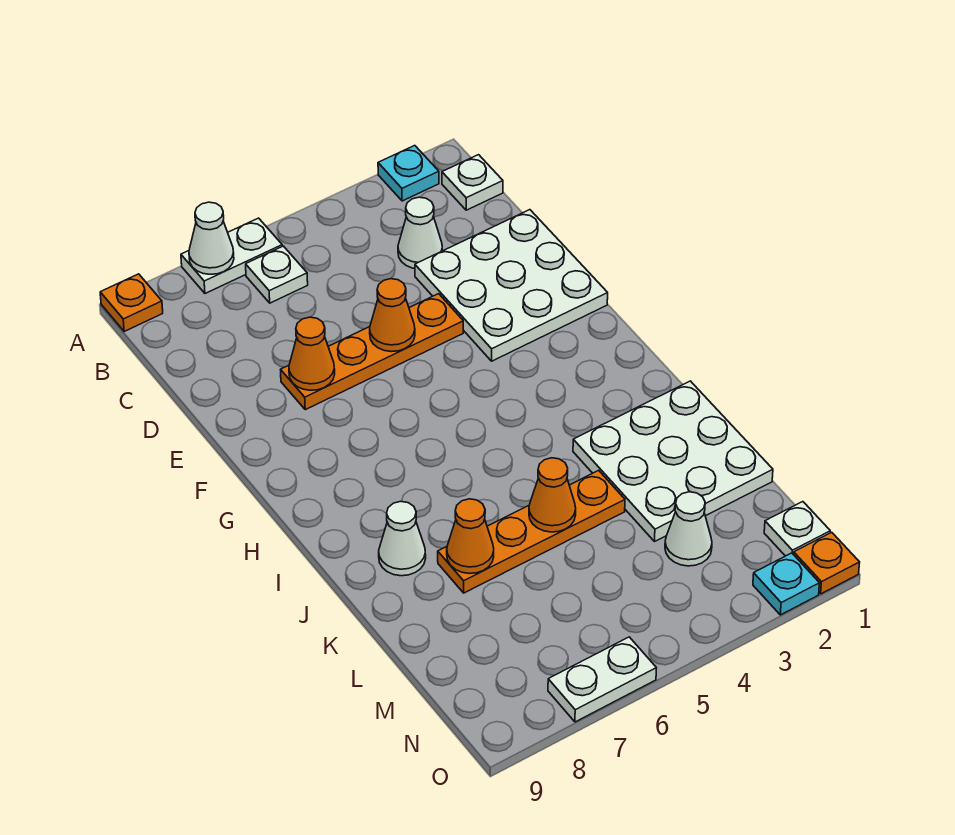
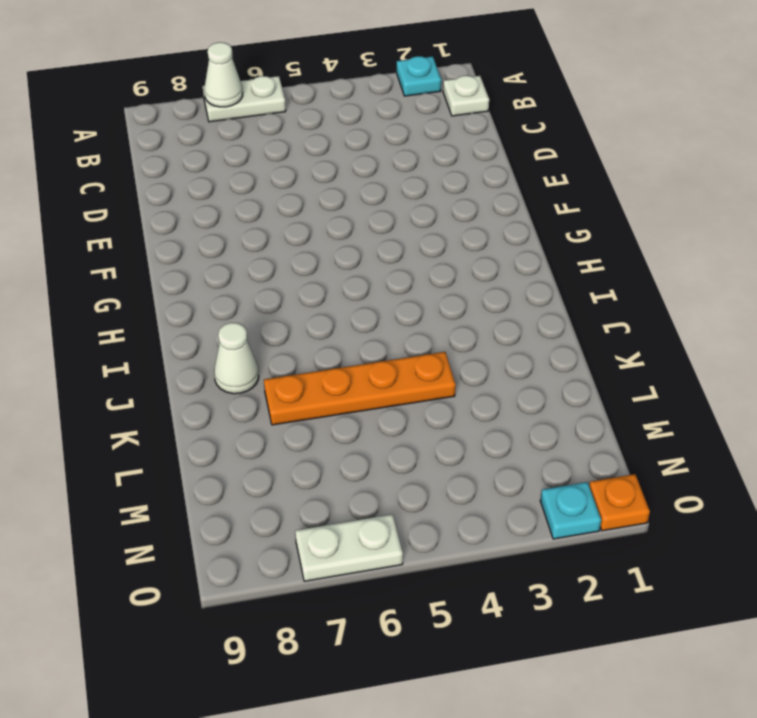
none -> orange 1x1 plate [100,274,163,331]
none -> white 1x1 plate [246,246,308,303]
none -> white 1x1 cone [398,197,442,268]

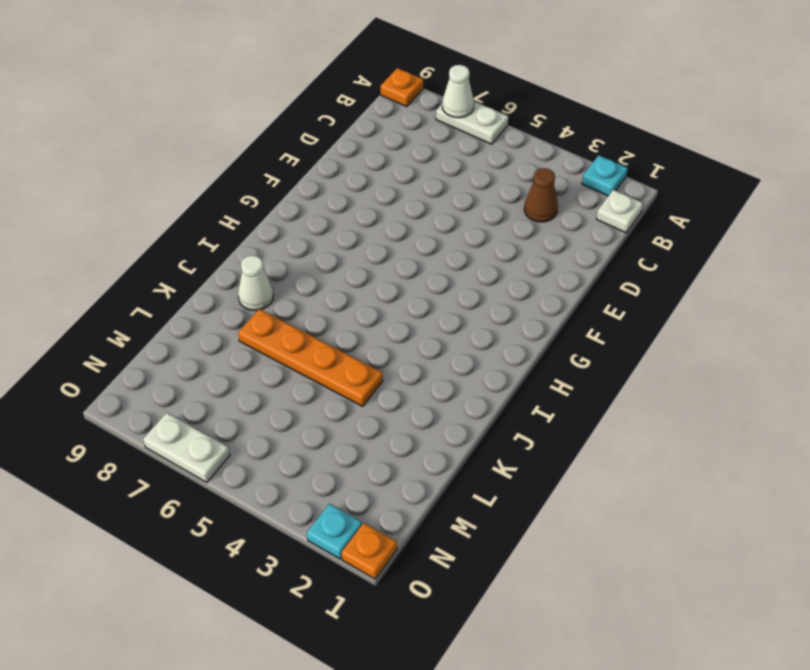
brown 1x1 cone [524,168,558,222] -> white 1x1 cone [398,197,442,268]
none -> white 1x1 plate [246,246,308,303]
none -> white 3x3 plate [415,210,608,361]
none -> orange 1x4 plate [281,294,463,410]

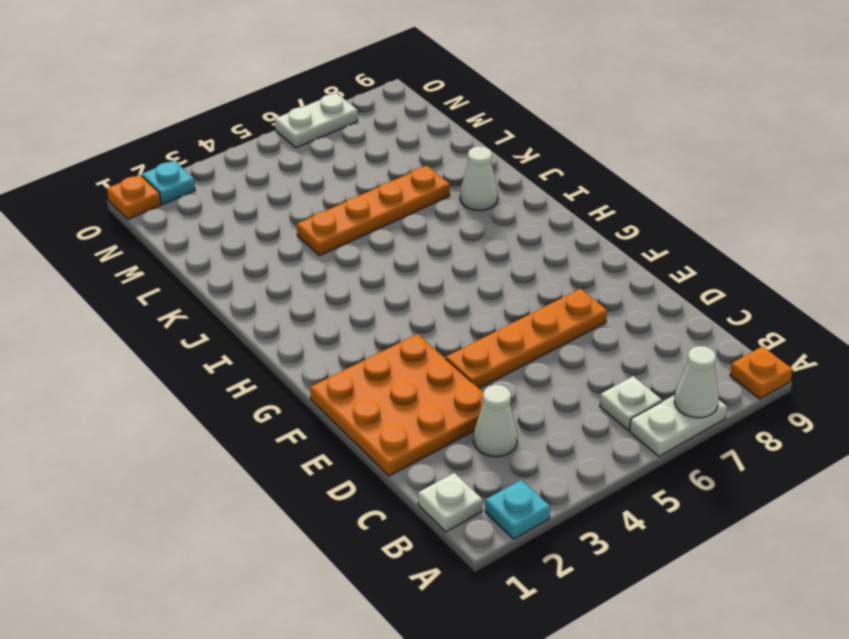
orange 3x3 plate [310,334,483,476] -> white 3x3 plate [415,210,608,361]
none -> white 3x3 plate [573,381,773,541]
none -> white 1x1 cone [665,492,712,566]
none -> white 1x1 plate [764,502,830,556]

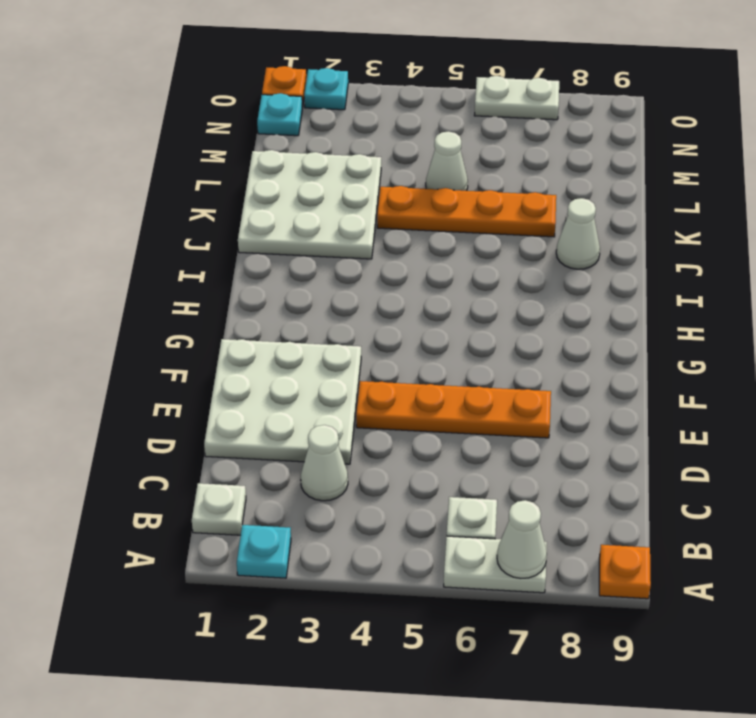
white 1x1 cone [426,131,468,191] -> white 1x1 cone moved to [665,492,712,566]
cyan 1x1 plate [257,93,302,136] -> white 1x1 plate [764,502,830,556]
none -> orange 1x1 cone [370,279,415,352]
none -> orange 1x1 cone [289,317,335,390]
none -> orange 1x1 cone [529,458,576,532]

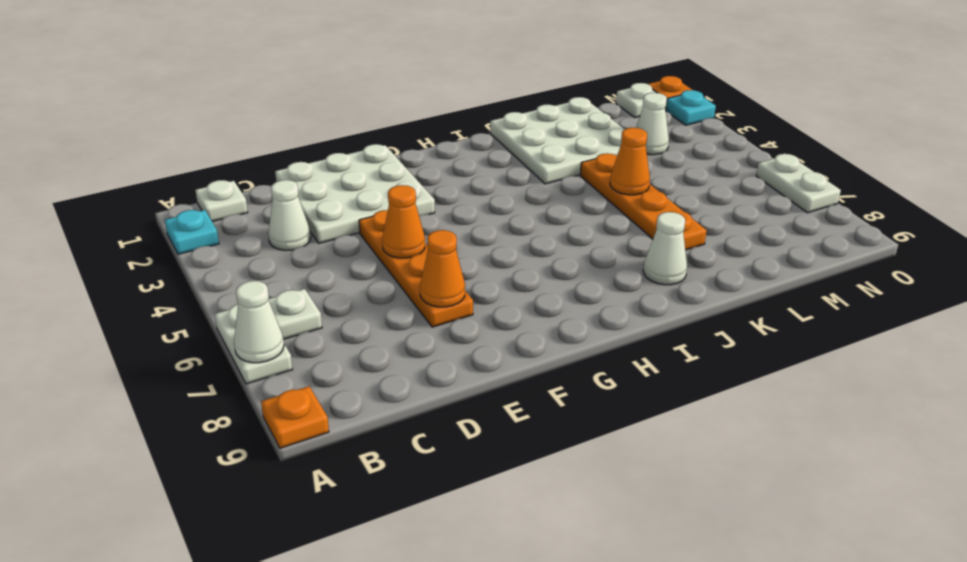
none -> orange 1x1 cone [447,499,494,574]

